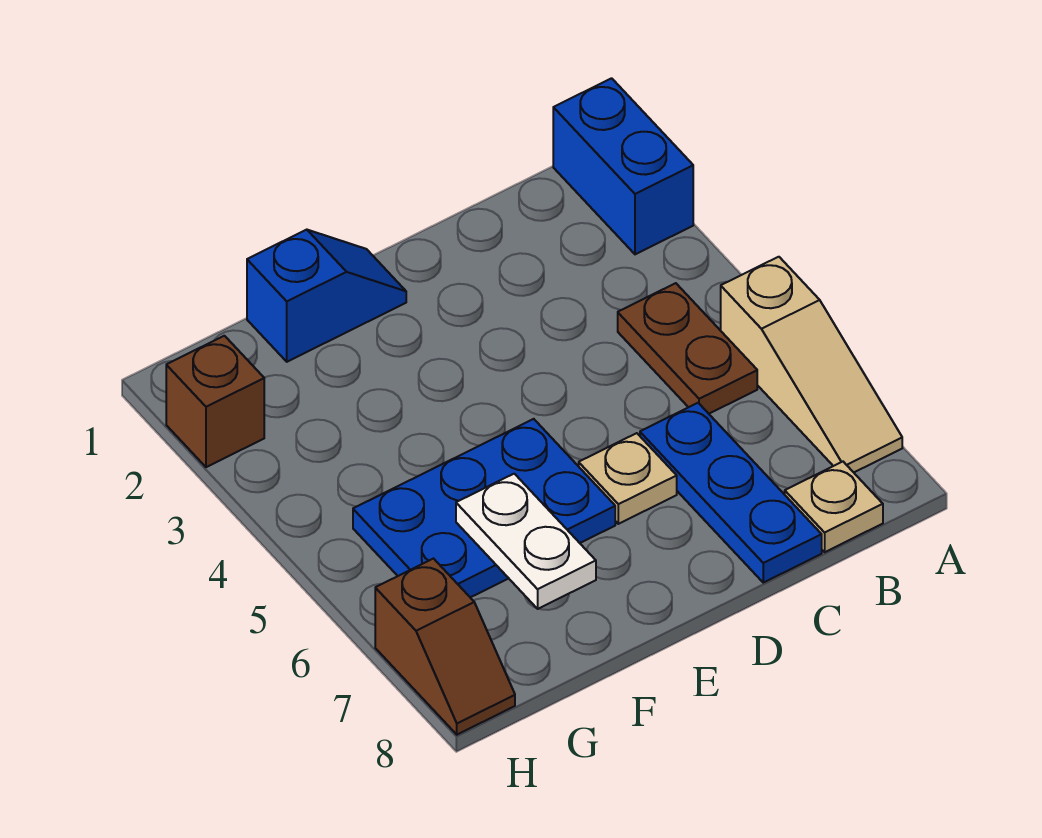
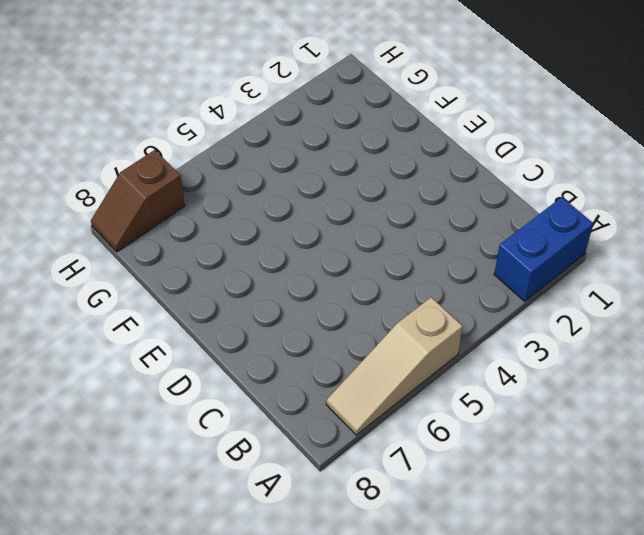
none -> brown 1x2 plate [618,283,757,414]
none -> tan 1x1 plate [785,462,883,552]

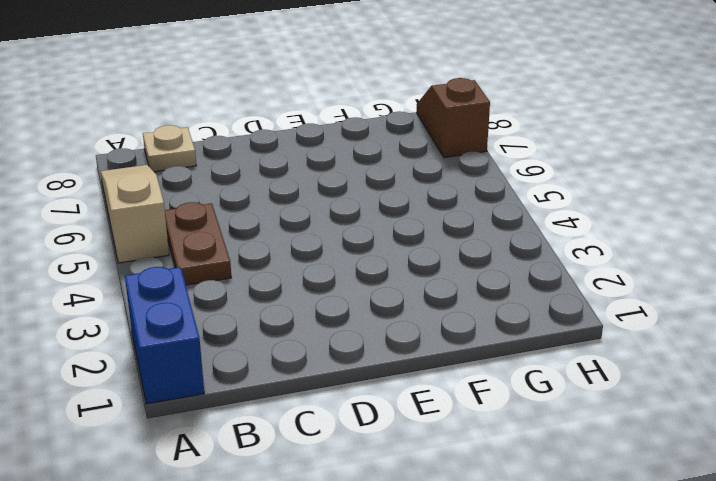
none -> blue 1x3 plate [640,403,822,583]
none -> tan 1x1 plate [579,433,677,524]

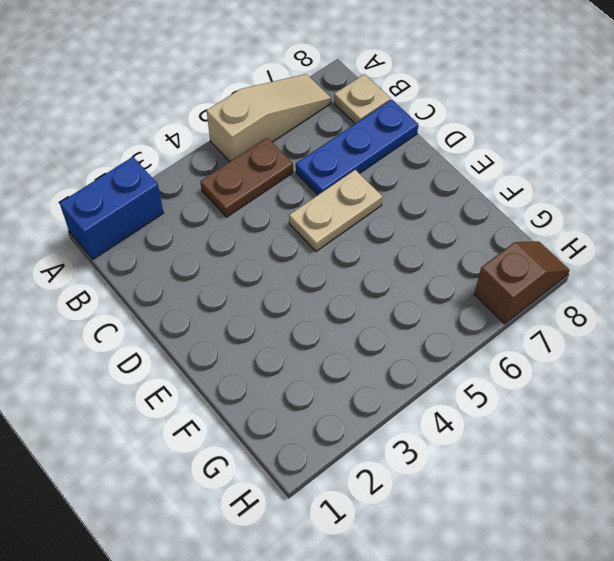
tan 1x2 plate [289,170,382,251] -> tan 1x1 plate [579,433,677,524]
none -> blue 1x2 slope [247,230,406,362]
none -> blue 2x3 plate [353,419,615,597]

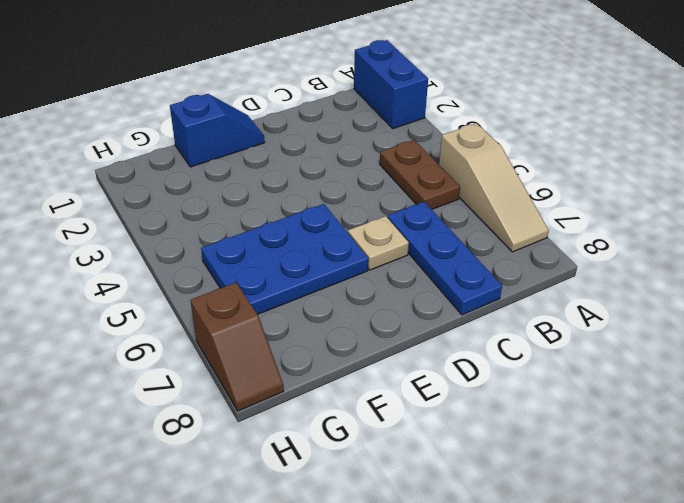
none -> tan 1x1 plate [785,462,883,552]
none -> brown 1x1 brick [166,336,264,467]

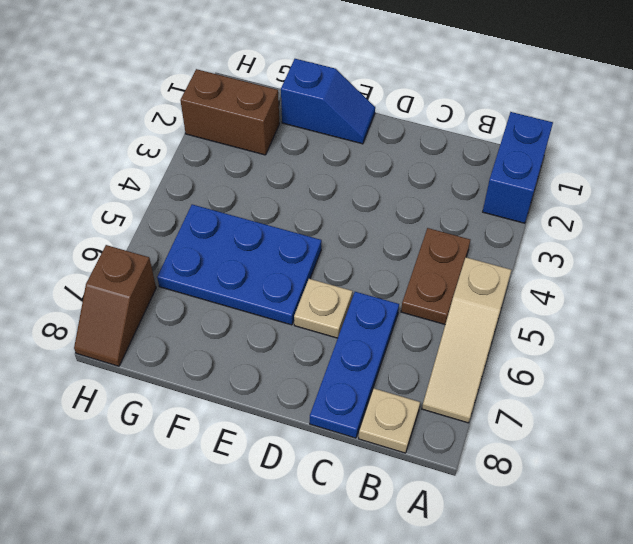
brown 1x2 brick [180,69,279,155] -> brown 1x1 brick [166,336,264,467]
none -> white 1x2 plate [456,474,596,609]

